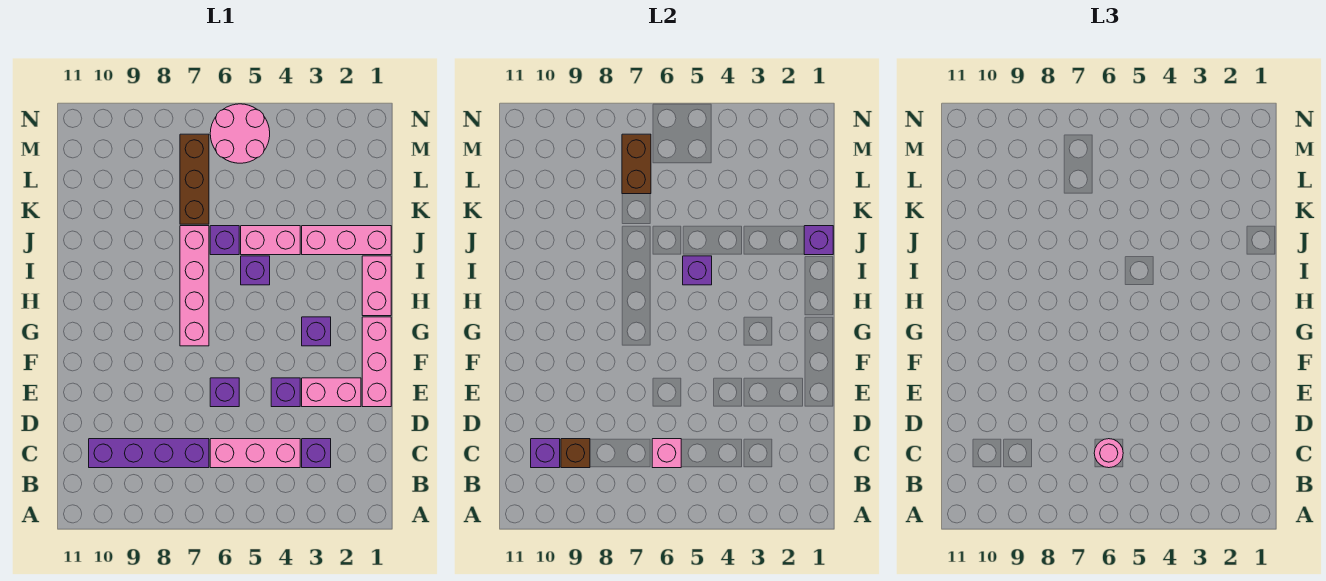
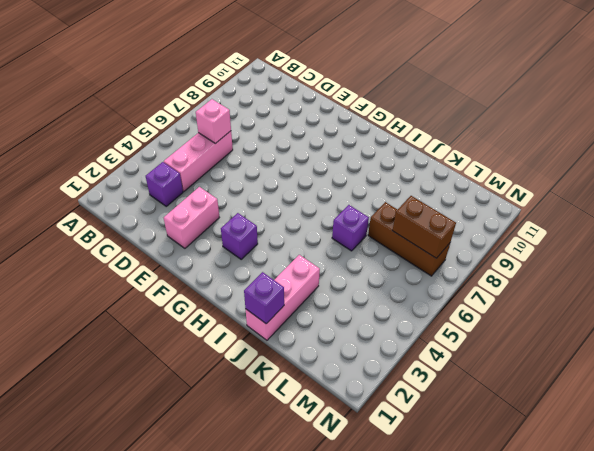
none -> purple 1x4 brick [89,439,209,468]
none -> pink 1x3 brick [362,317,391,407]
none -> purple 1x1 brick [271,378,300,407]

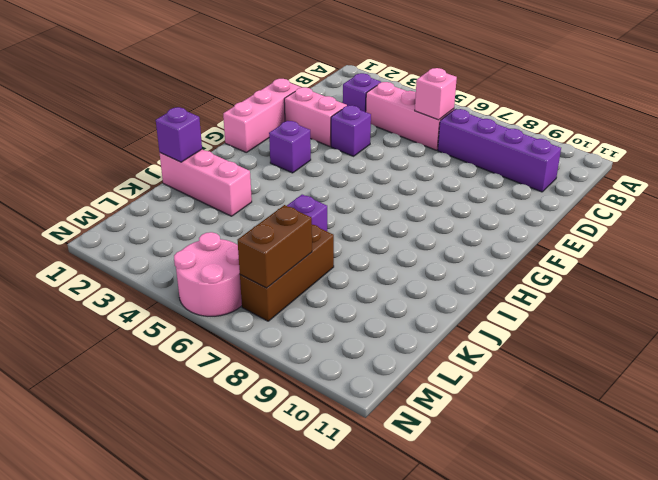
none -> purple 1x1 brick [210,378,239,407]
none -> pink 1x4 brick [180,226,209,346]
none -> pink 1x2 brick [362,256,391,316]

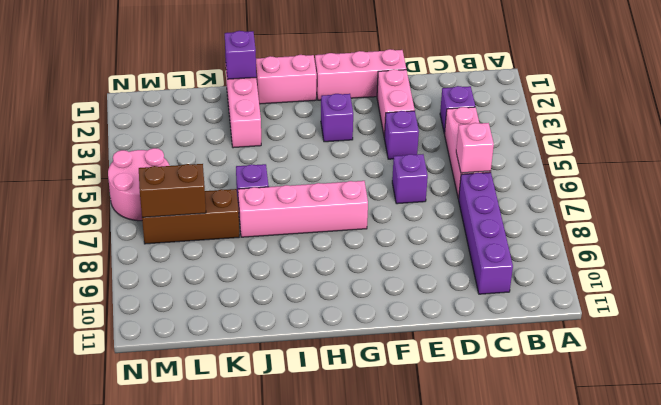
none -> purple 1x1 brick [241,256,270,285]
none -> pink 1x2 brick [241,226,300,255]
none -> brown 1x1 brick [561,439,590,468]

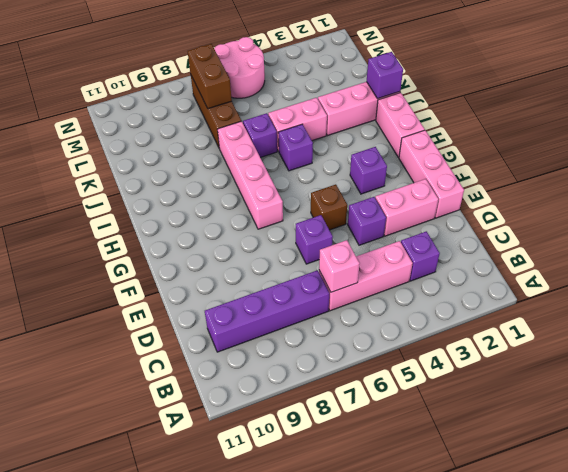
brown 1x1 brick [311,184,347,230] -> brown 1x1 brick moved to [561,439,590,468]
none -> purple 1x1 brick [531,439,560,468]
none -> purple 1x1 brick [683,256,712,285]
none -> pink 1x1 round brick [1094,439,1123,468]

